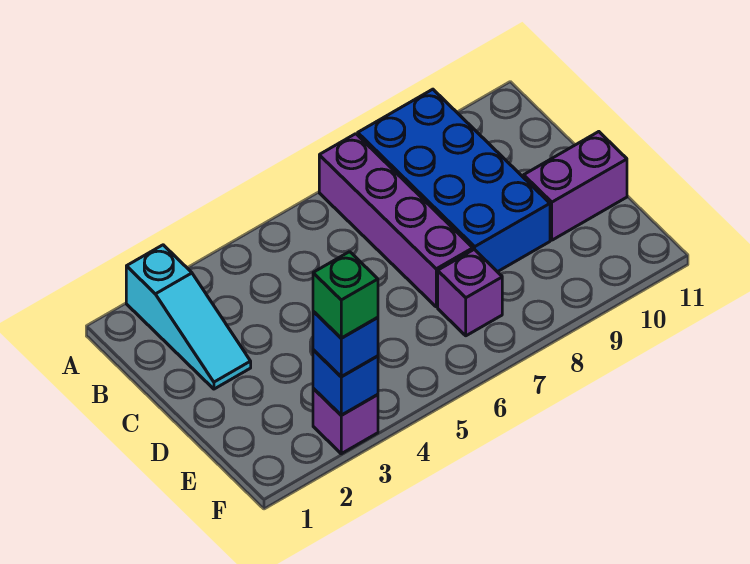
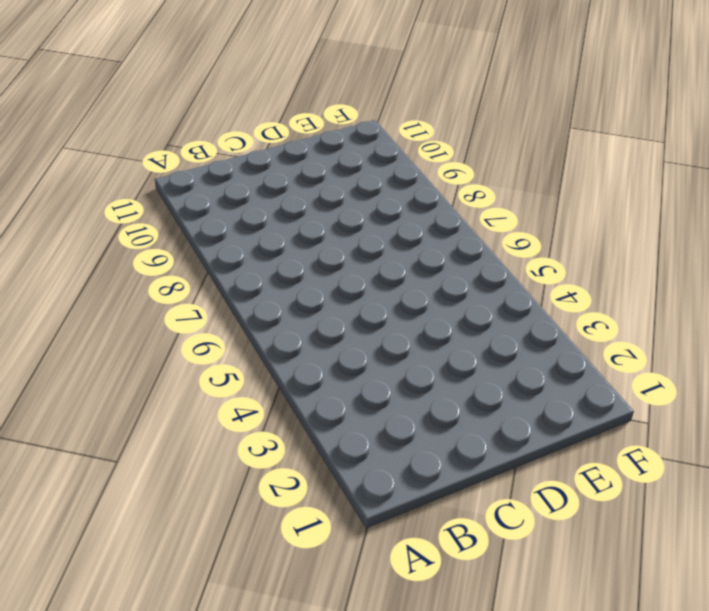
none -> cyan 1x3 slope [126,245,251,389]
none -> purple 1x4 brick [319,134,473,307]

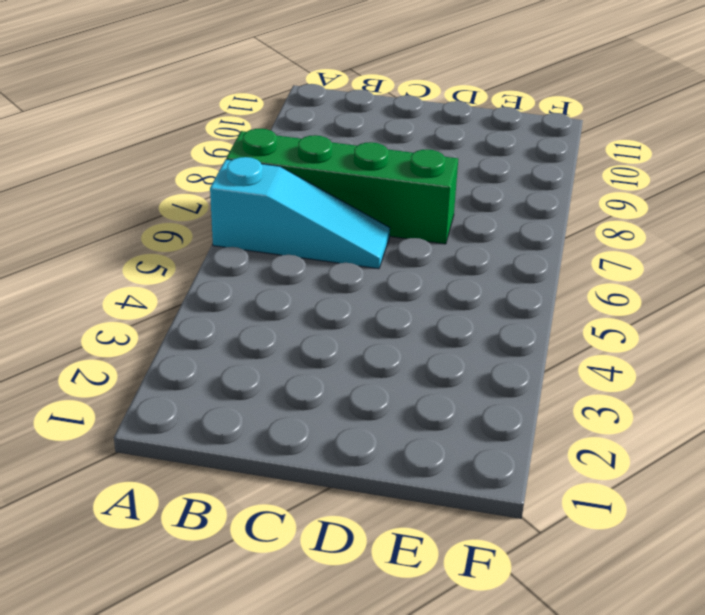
cyan 1x3 slope [210,157,390,269] -> cyan 1x3 slope moved to [126,245,251,389]
green 1x4 brick [226,129,458,244] -> purple 1x4 brick [319,134,473,307]
none -> blue 2x4 brick [358,89,550,272]
none -> purple 1x2 brick [524,132,627,240]

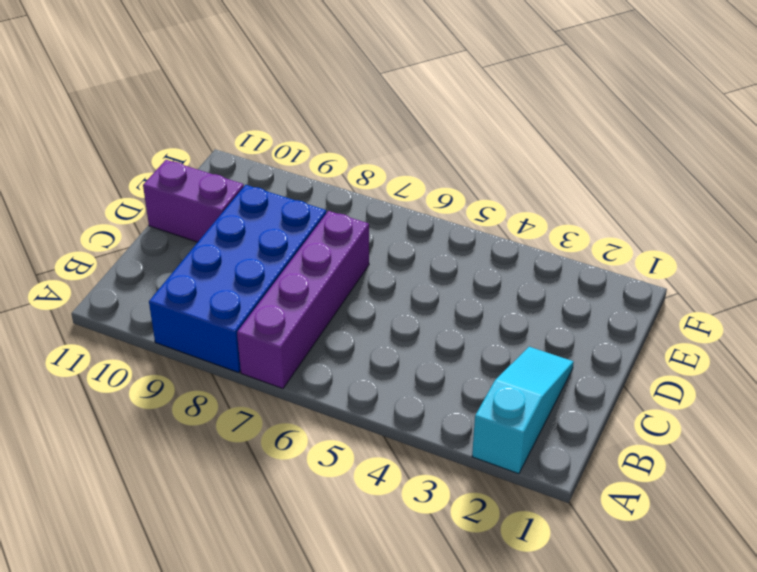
none -> purple 1x1 brick [438,249,502,336]
none -> purple 1x1 brick [313,388,378,454]

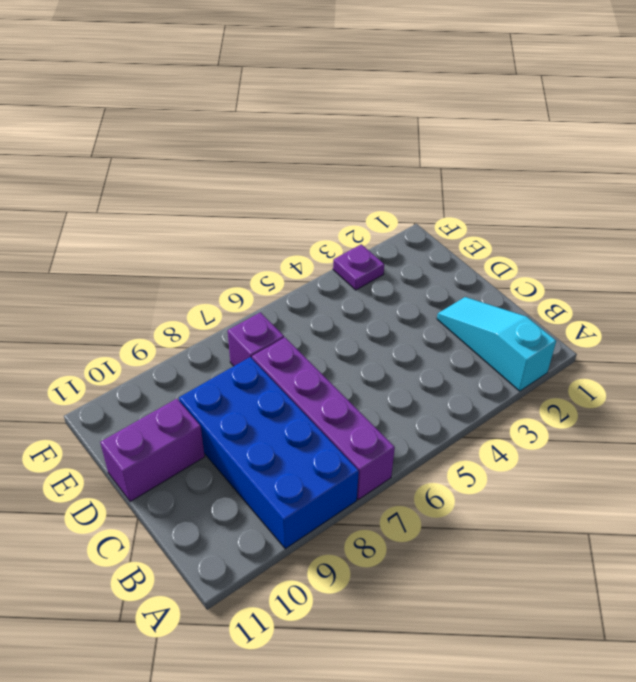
purple 1x1 plate [333,244,384,290] -> purple 1x1 brick [313,388,378,454]
none -> blue 1x1 brick [313,350,378,415]
none -> blue 1x1 brick [313,311,378,376]

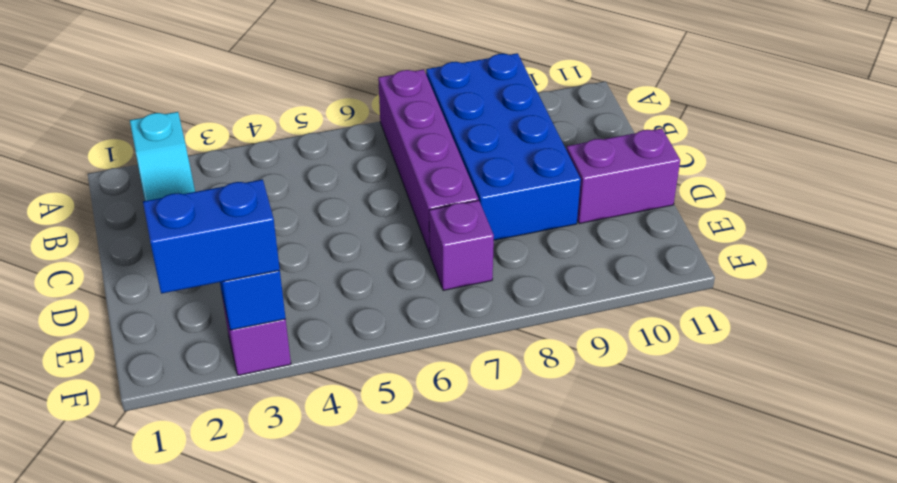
blue 1x2 brick [143,179,280,294] -> blue 1x1 brick [313,311,378,376]
none -> green 1x1 brick [313,252,378,338]

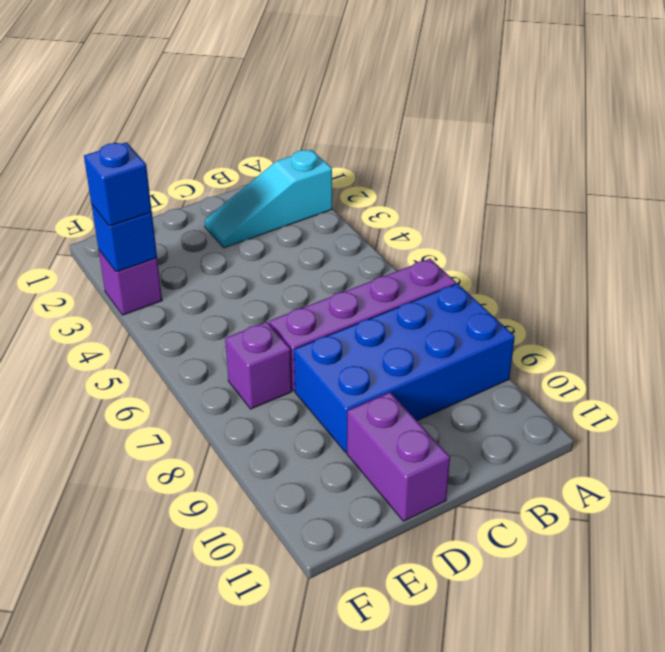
none -> green 1x1 brick [313,252,378,338]

